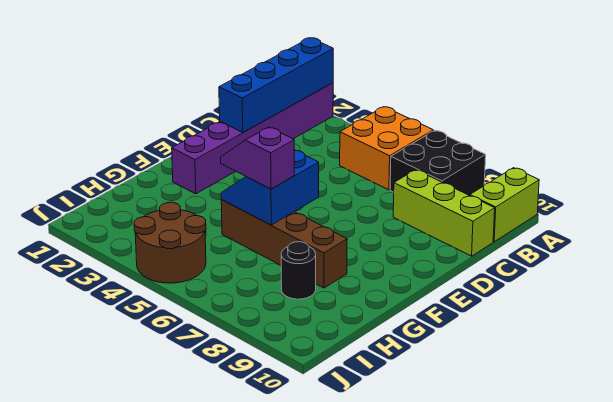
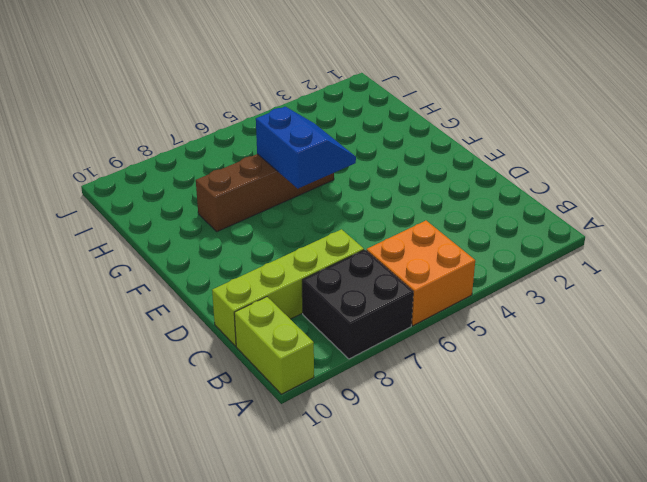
lime 1x4 brick [212,229,364,346] -> lime 1x3 brick [393,170,495,256]
none -> purple 1x6 brick [172,83,333,194]
none -> black 1x1 round brick [281,242,316,299]

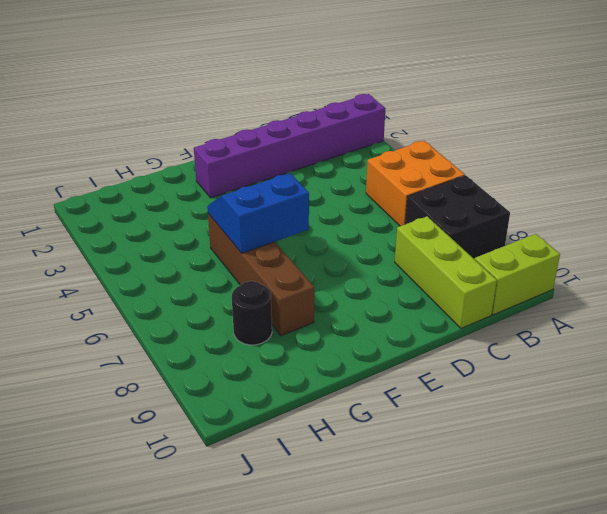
none -> brown 2x2 round brick [134,202,206,283]
none -> blue 1x4 brick [219,38,333,132]

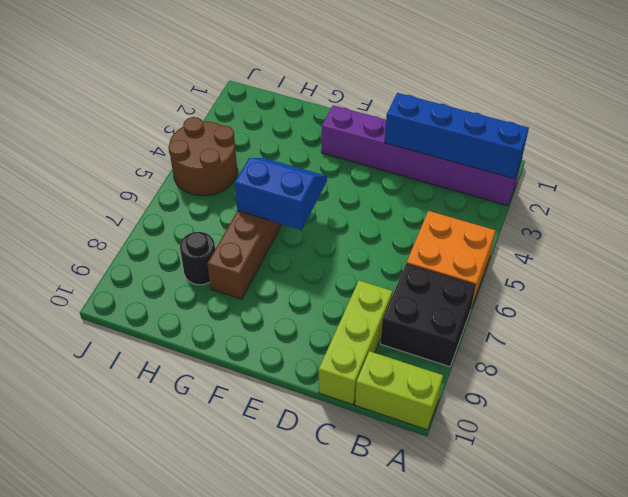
none -> purple 1x2 slope [221,127,294,189]

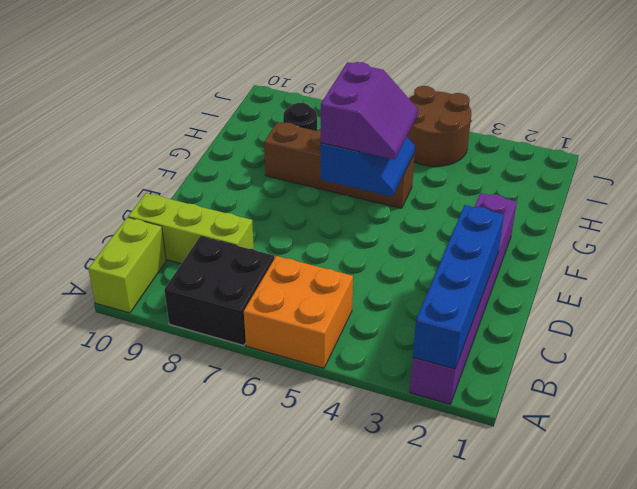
purple 2x2 slope [321,62,418,160] -> purple 1x2 slope [221,127,294,189]

